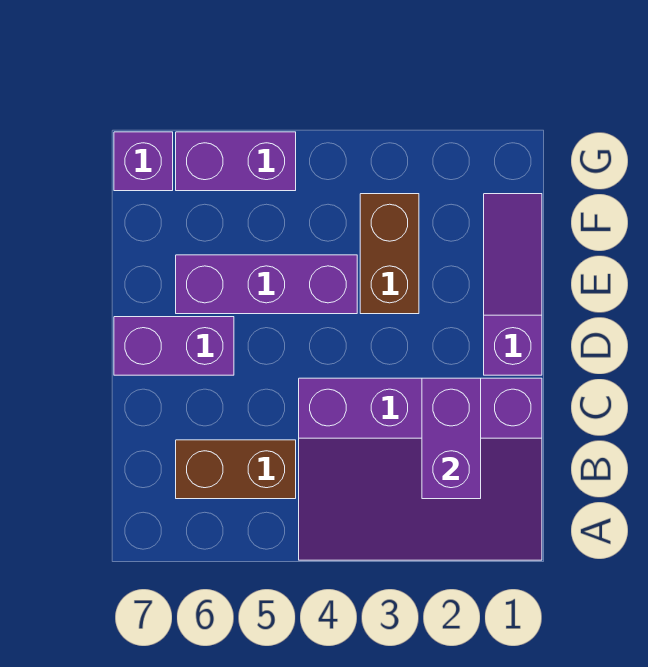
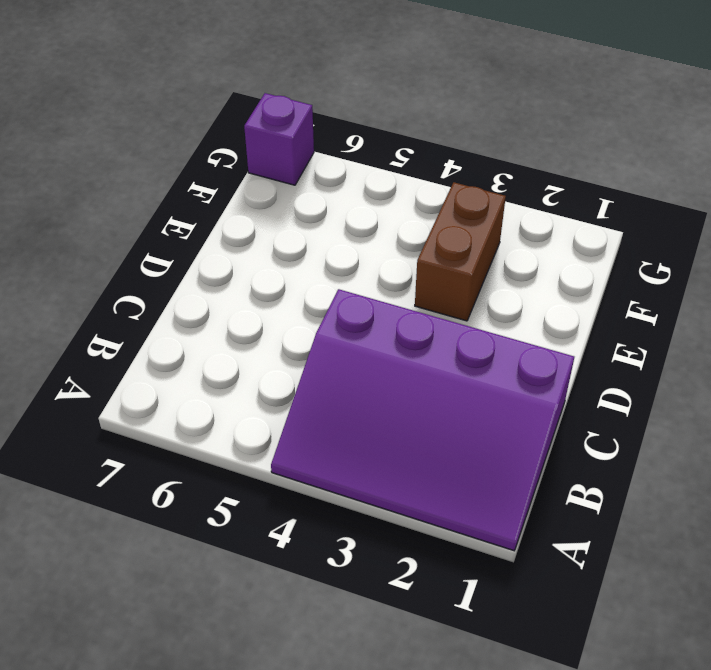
none -> brown 1x2 brick [176,440,296,499]
none -> purple 1x3 slope [484,194,542,375]

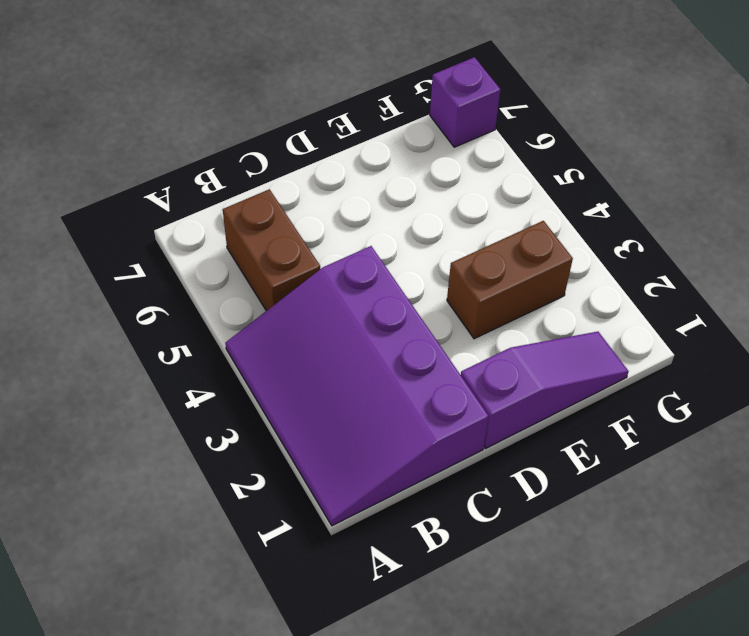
none -> purple 1x2 brick [114,317,234,375]
none -> purple 1x3 brick [176,255,357,314]

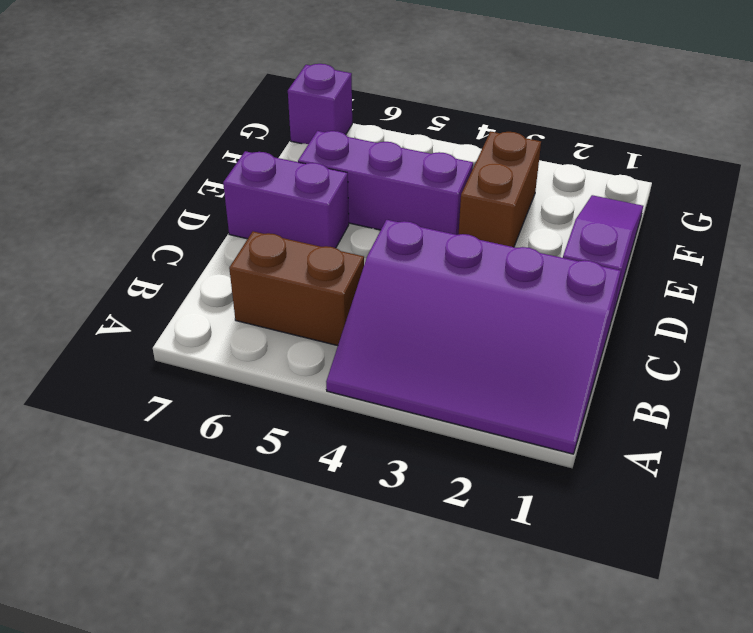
none -> purple 1x2 brick [176,132,296,191]
none -> purple 1x2 brick [422,378,481,499]

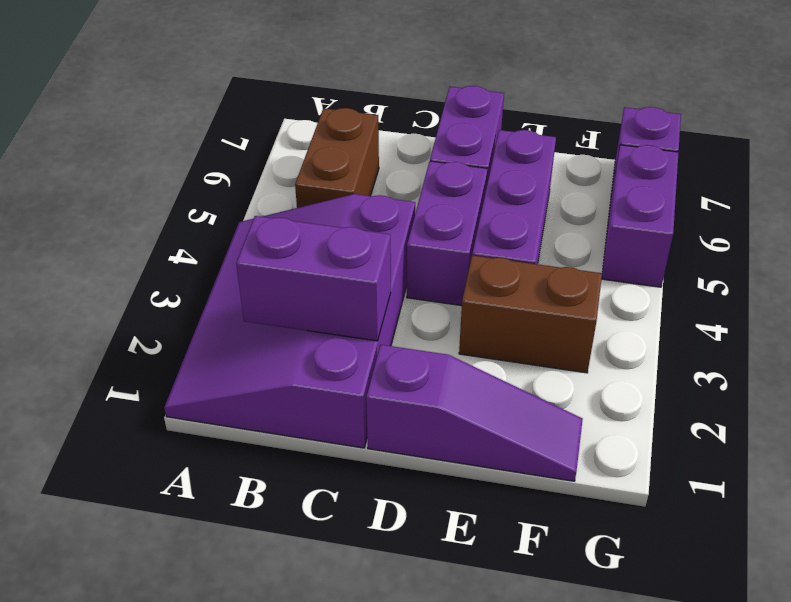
purple 1x2 brick [407,161,488,306] -> none

